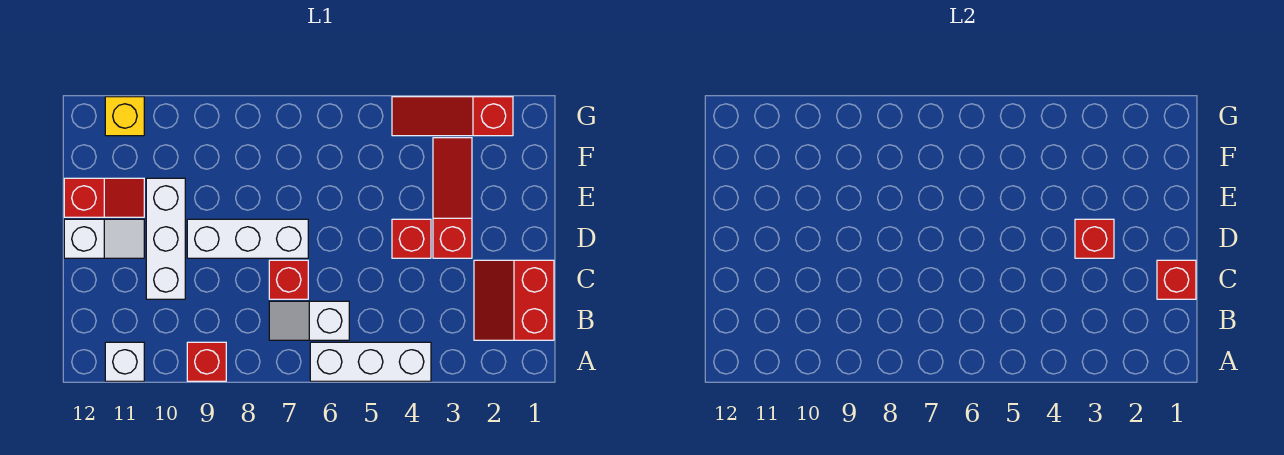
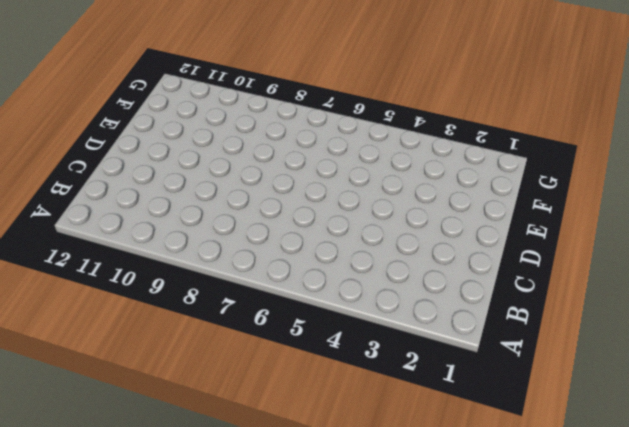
none -> white 1x3 brick [310,342,431,381]
none -> red 1x1 brick [187,342,226,381]
none -> white 1x1 brick [105,342,144,381]

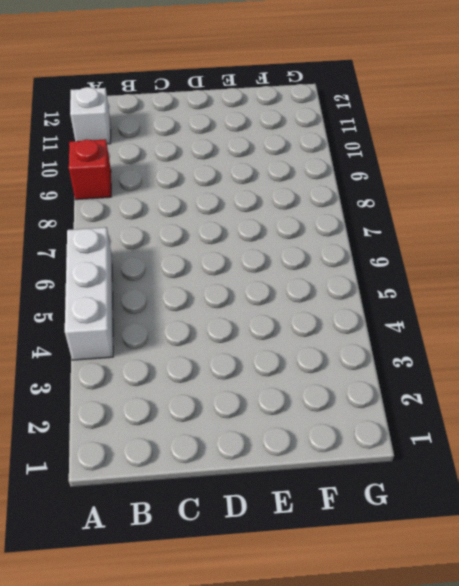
none -> red 2x2 slope [474,260,554,340]
none -> white 1x2 slope [269,301,349,340]
none -> red 1x1 brick [269,260,308,299]

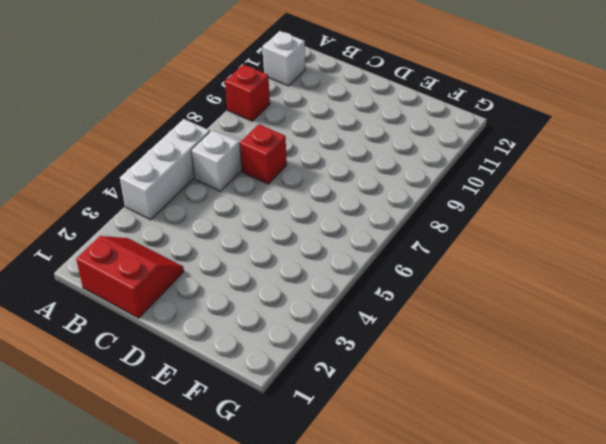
none -> white 1x3 brick [146,178,185,299]
none -> red 1x3 slope [433,138,472,258]
none -> red 1x1 brick [392,219,431,258]

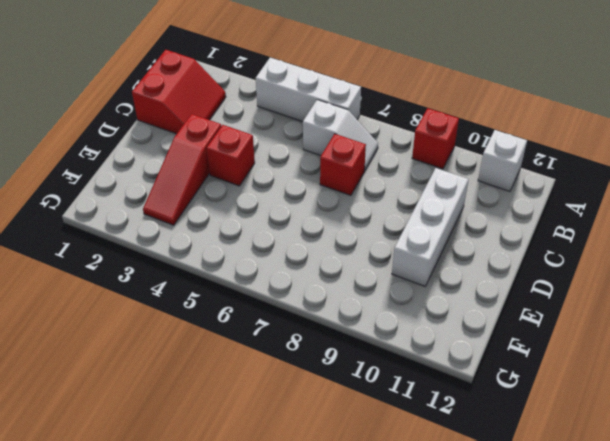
none -> white 1x3 brick [187,219,308,258]
none -> white 1x2 slope [64,219,144,258]
none -> red 1x2 slope [64,178,144,217]

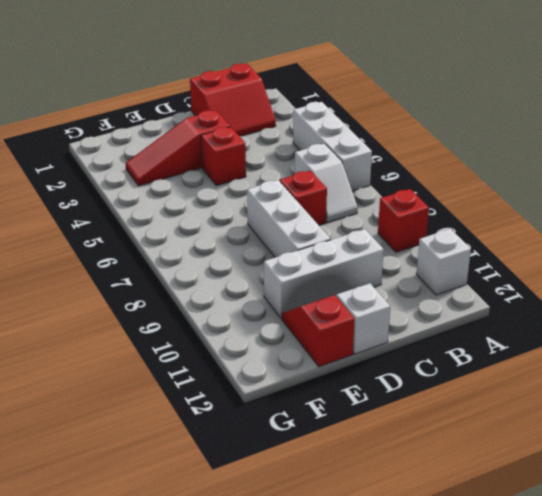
none -> red 1x3 slope [392,97,513,136]
none -> yellow 1x1 brick [105,97,144,136]
none -> red 1x1 brick [1157,260,1196,299]

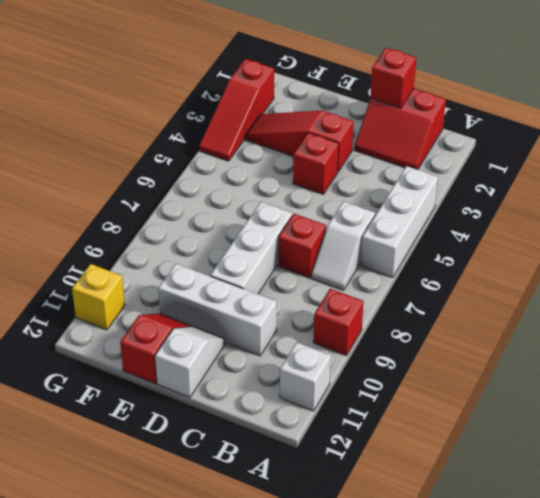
none -> red 1x1 brick [1075,219,1114,258]

